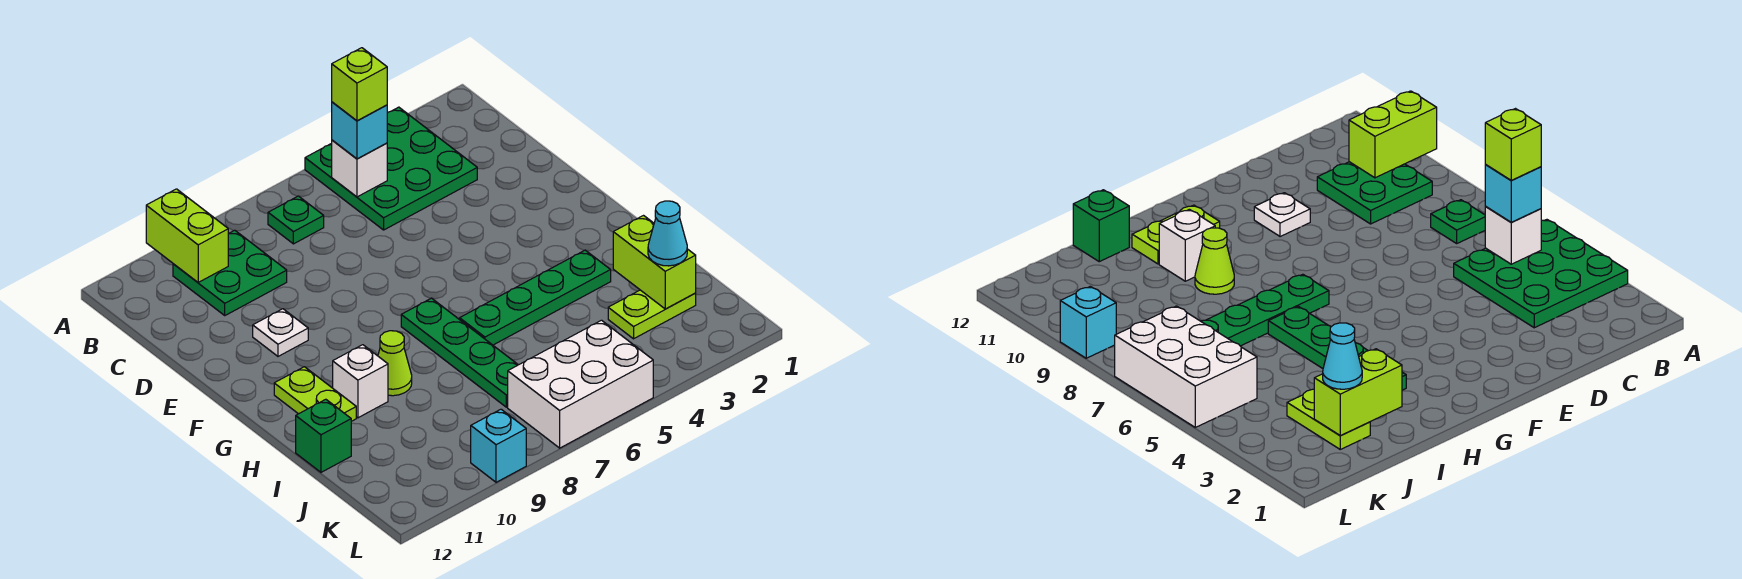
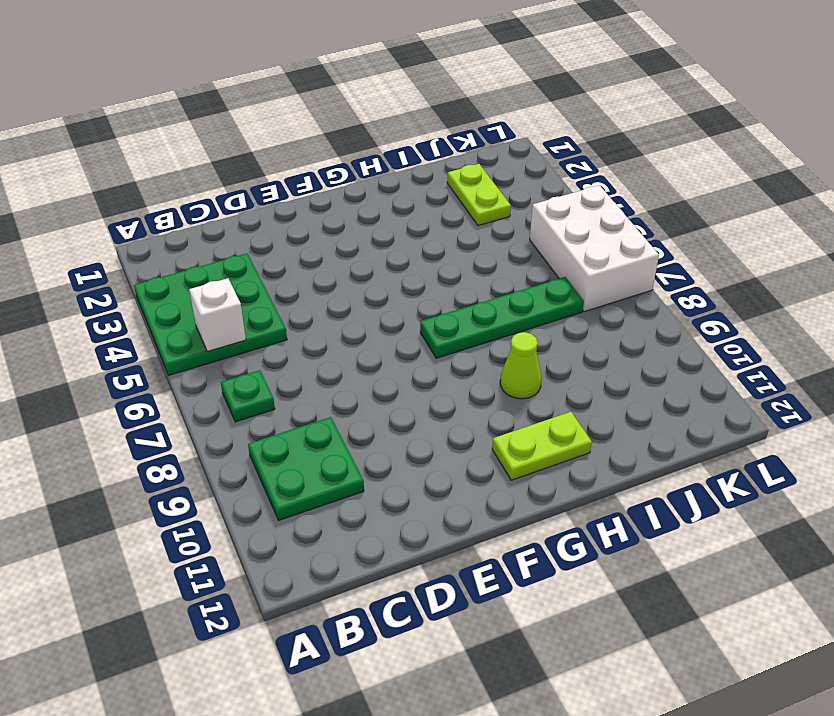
none -> white 1x1 plate [253,309,308,356]
none -> green 1x4 plate [460,250,611,345]
none -> white 1x1 brick [333,345,388,418]

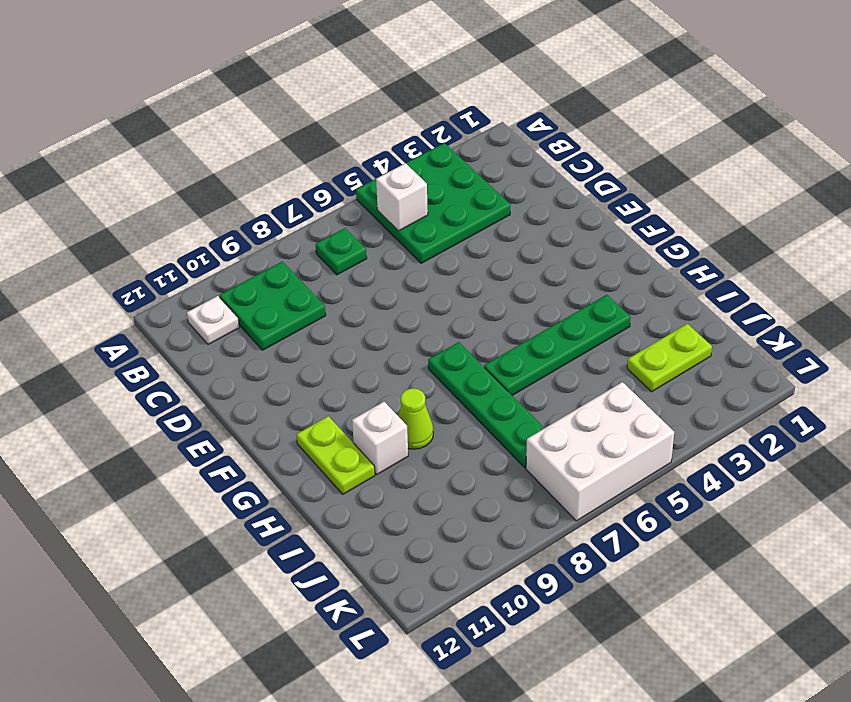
white 1x1 plate [187,296,239,344] -> white 1x1 plate moved to [253,309,308,356]
none -> green 1x1 brick [296,399,351,472]
none -> cyan 1x1 brick [471,409,526,482]
none -> lime 1x2 brick [146,189,228,282]

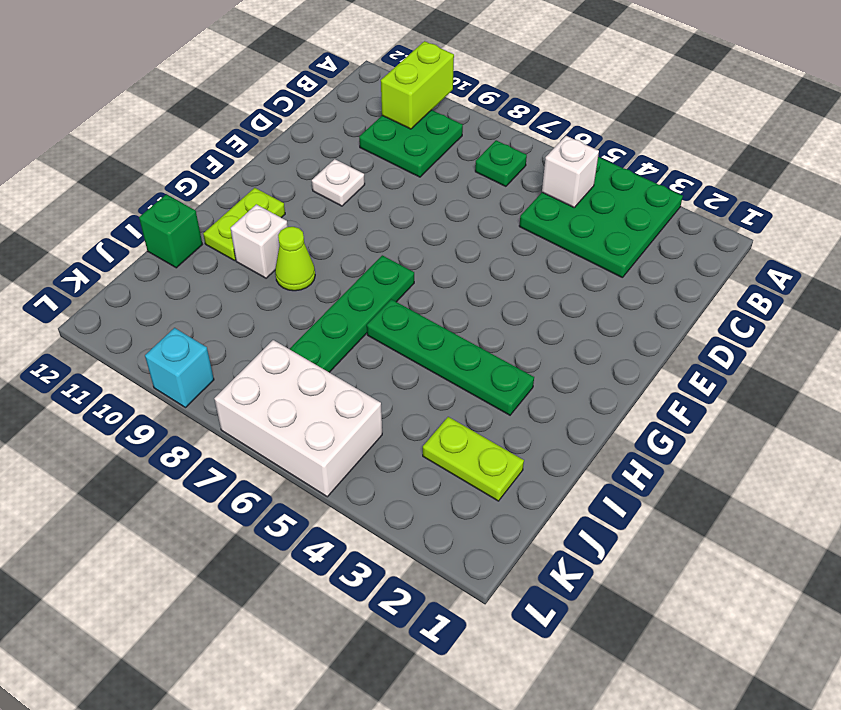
none -> lime 1x2 brick [613,216,696,309]
none -> cyan 1x1 brick [332,102,387,159]
none -> cyan 1x1 cone [648,201,687,266]

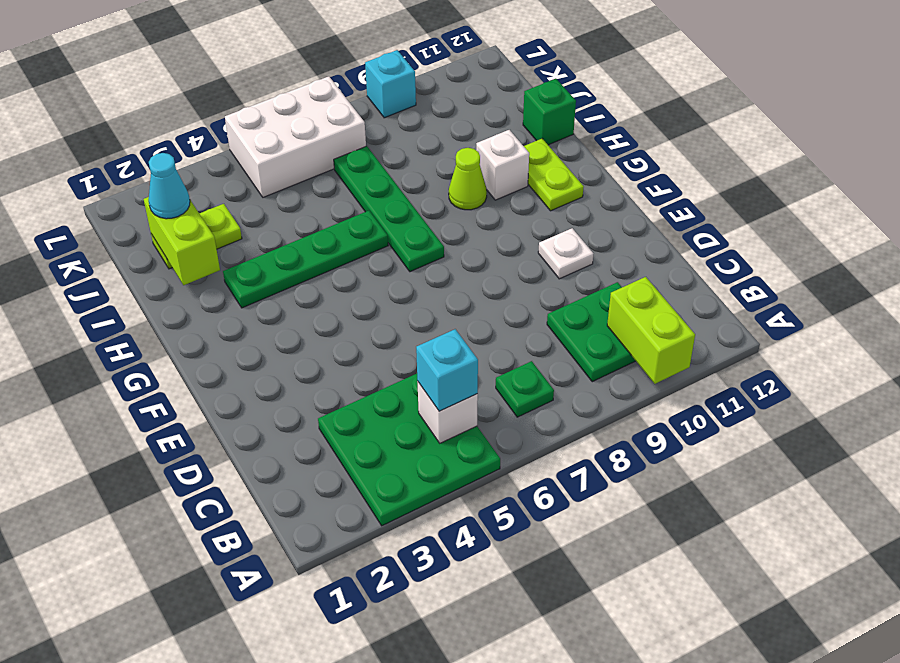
none -> lime 1x1 brick [332,48,387,121]

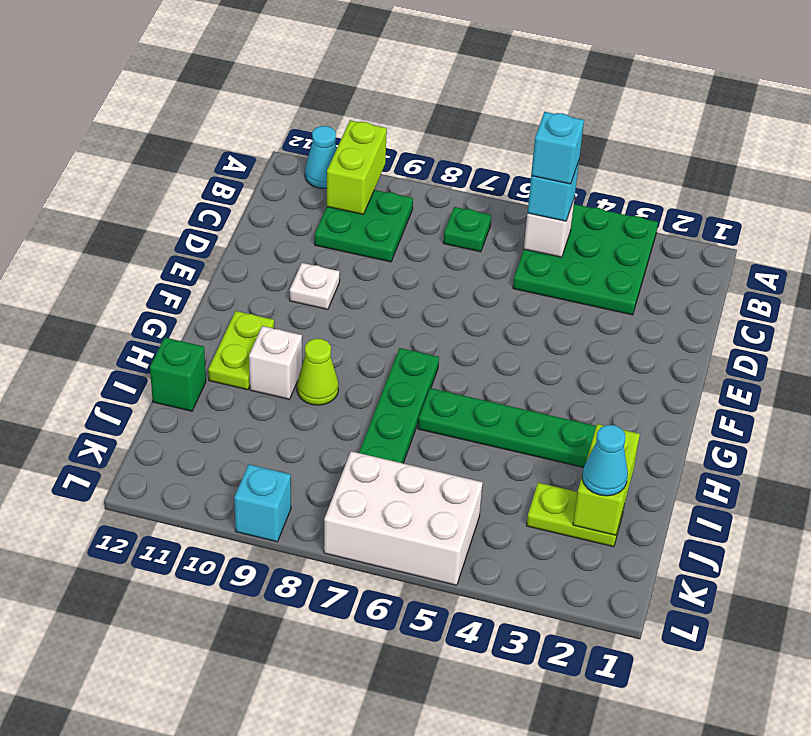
cyan 1x1 cone [305,126,337,188] -> none
cyan 1x1 brick [531,112,584,184] -> lime 1x1 brick [332,48,387,121]

